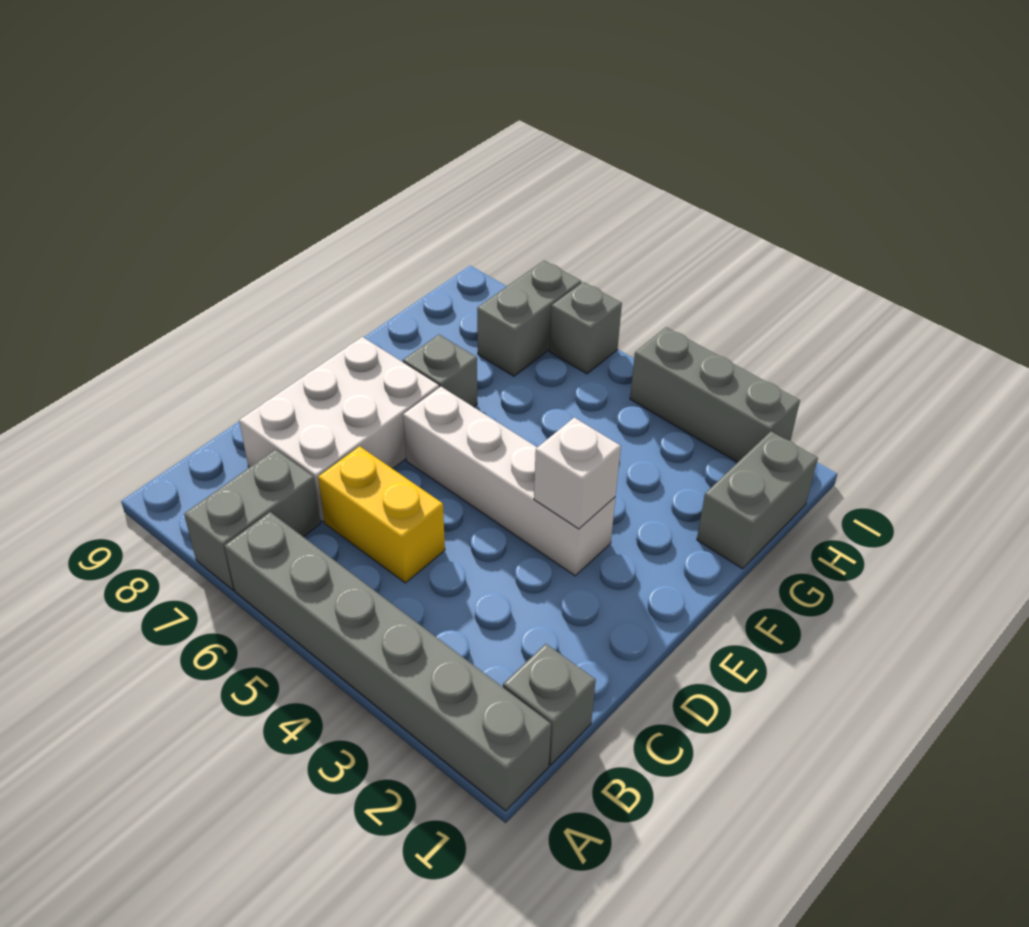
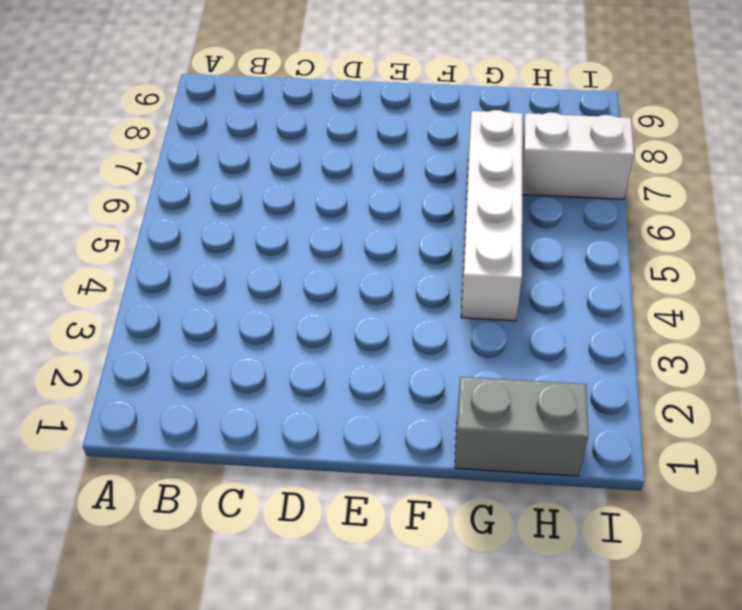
white 1x4 brick [461,110,523,321] -> white 1x4 brick moved to [403,387,616,576]
white 1x2 brick [522,112,634,199] -> grey 1x2 brick [477,261,581,376]
none -> grey 1x6 brick [224,512,551,811]
none -> grey 1x2 brick [184,449,321,590]
none -> grey 1x1 brick [503,644,596,765]

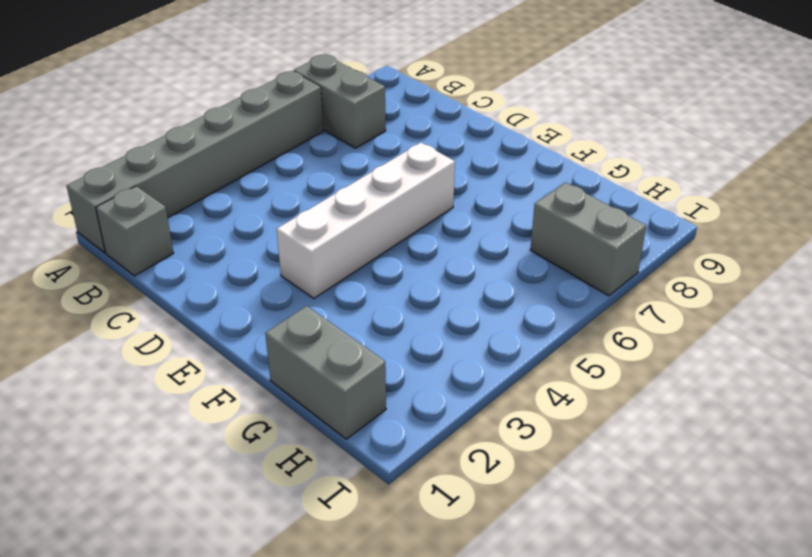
none -> yellow 1x2 brick [318,446,445,583]
none -> white 2x3 brick [239,337,439,522]
none -> grey 1x1 brick [403,335,477,407]

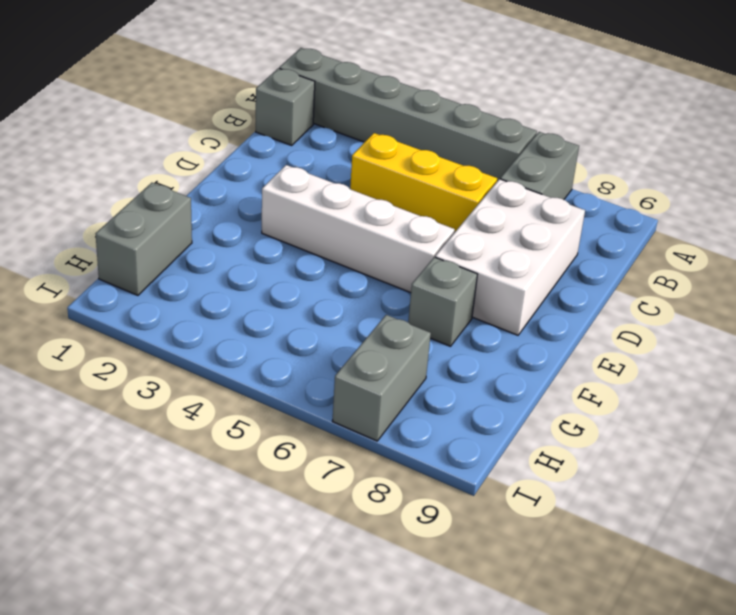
yellow 1x3 brick [350,133,497,233] -> yellow 1x2 brick [318,446,445,583]
none -> grey 1x3 brick [630,327,800,462]
none -> grey 1x1 brick [550,282,622,374]
none -> white 1x1 brick [534,418,621,529]

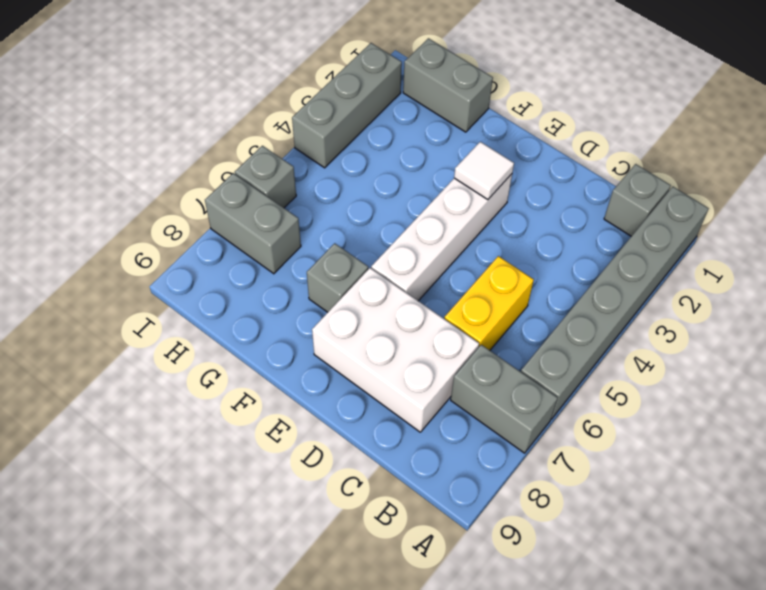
white 1x1 tile [454,142,514,200] -> white 1x1 brick [534,418,621,529]

